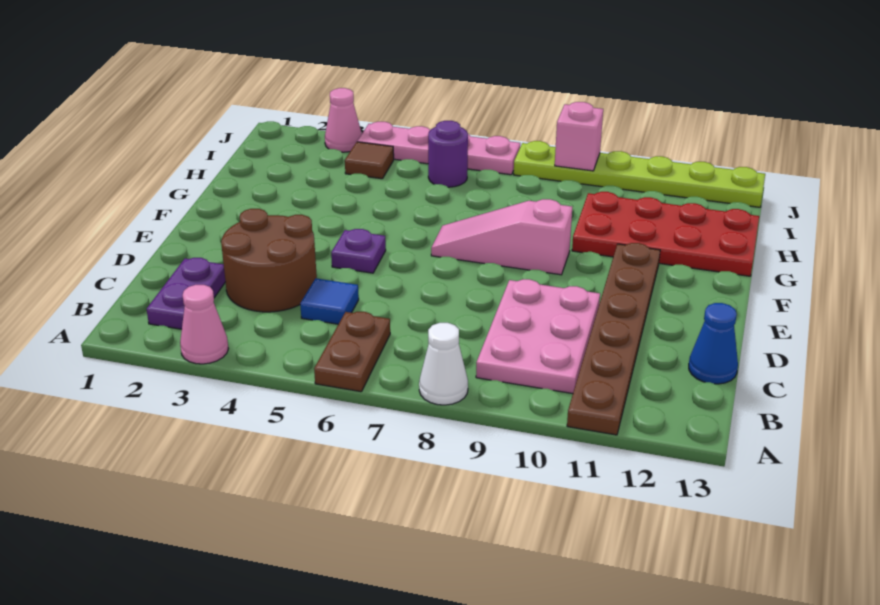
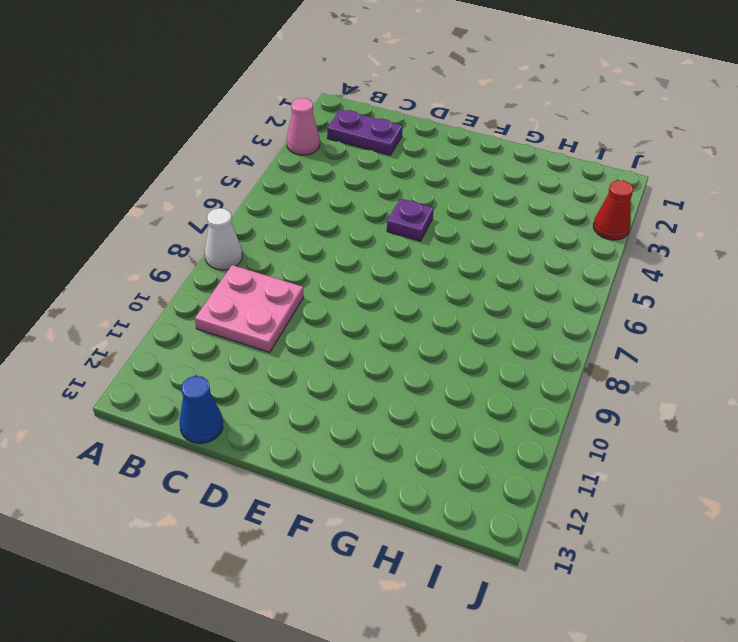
pink 2x2 plate [195,265,304,353] -> pink 2x3 plate [476,279,600,394]
red 1x1 cone [593,180,633,240] -> pink 1x1 cone [325,88,362,152]
none -> brown 1x2 plate [314,312,390,392]
none -> brown 1x6 plate [567,243,660,435]
none -> brown 2x2 round brick [221,209,317,312]

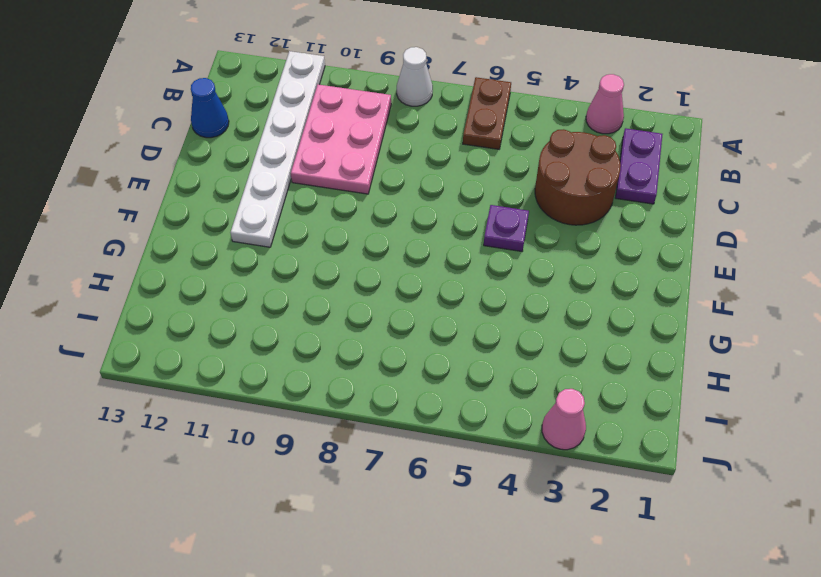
white 1x6 plate [230,51,325,247] -> brown 1x6 plate [567,243,660,435]
none -> blue 1x1 tile [300,278,359,324]
none -> pink 1x3 slope [431,199,572,275]
none -> red 2x4 plate [572,192,759,276]

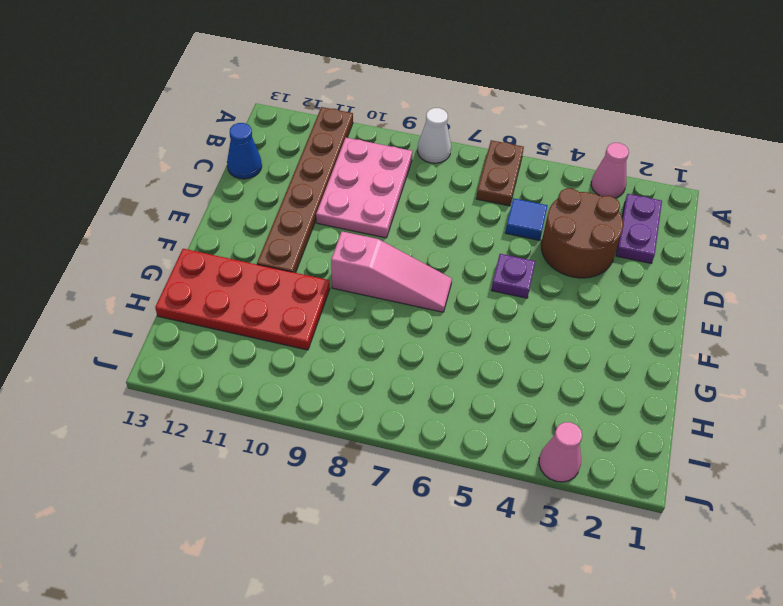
none -> brown 1x1 tile [345,142,394,179]
none -> purple 1x1 round brick [428,121,468,187]
none -> pink 1x4 plate [357,122,520,175]

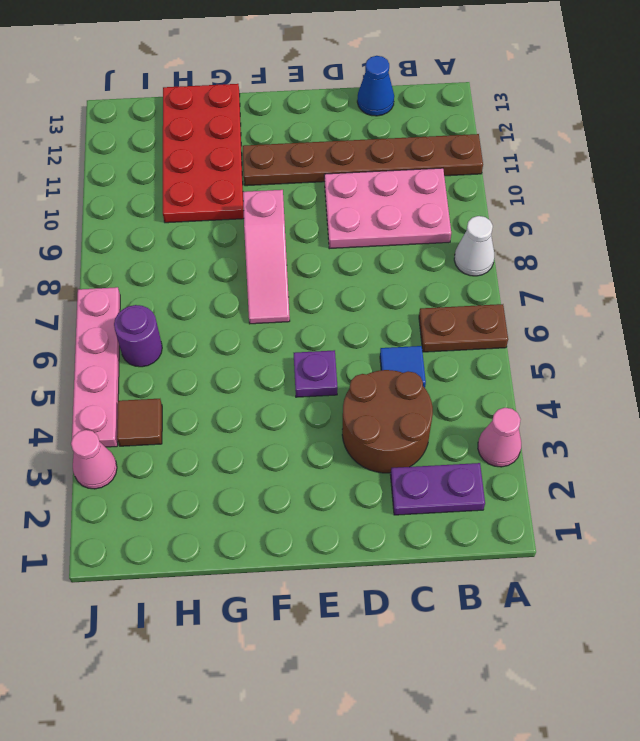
none -> lime 1x6 plate [514,141,765,207]
none -> pink 1x1 brick [555,102,603,171]

